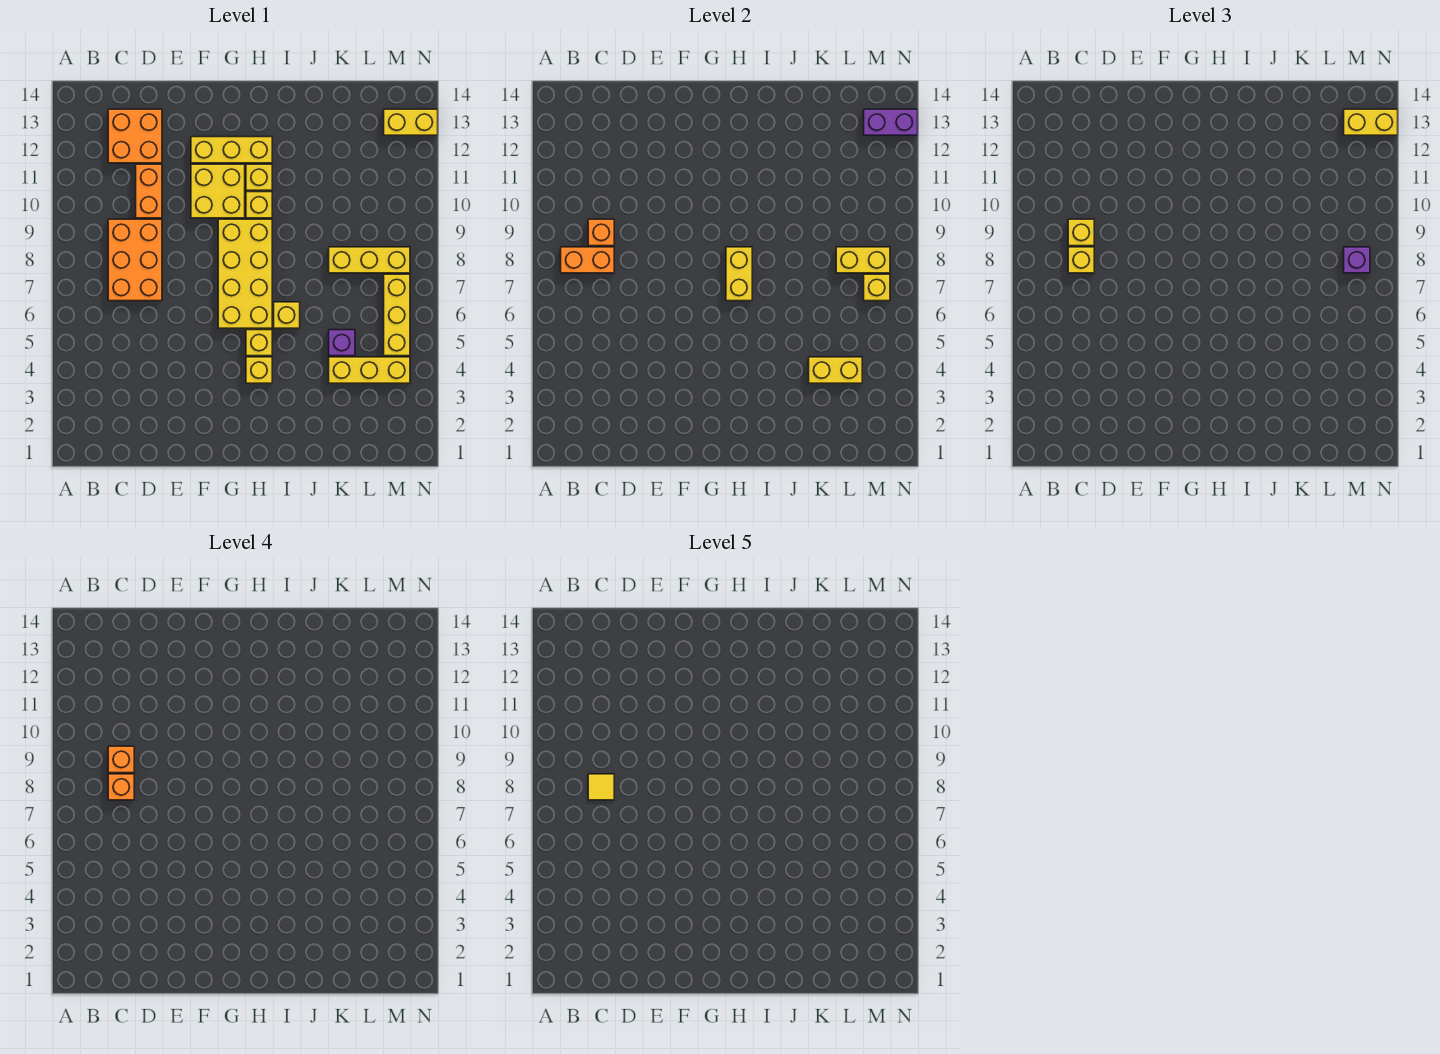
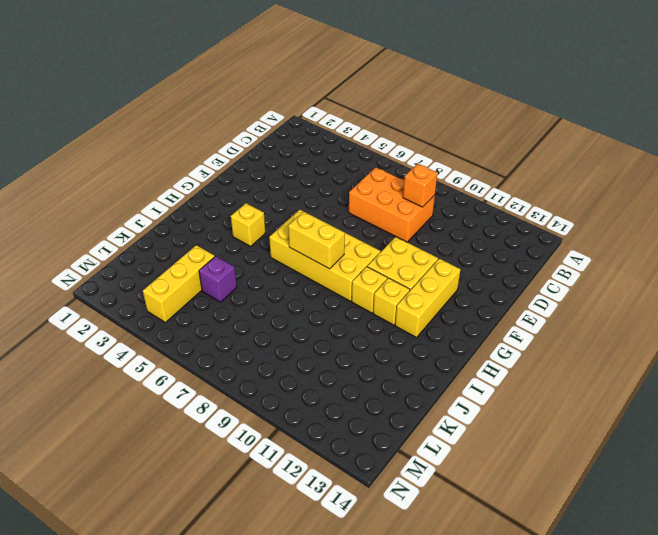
none -> orange 2x2 brick [108,109,162,163]
none -> orange 1x2 brick [136,164,162,218]
none -> yellow 1x1 brick [246,330,272,356]
none -> yellow 1x1 brick [274,302,300,328]

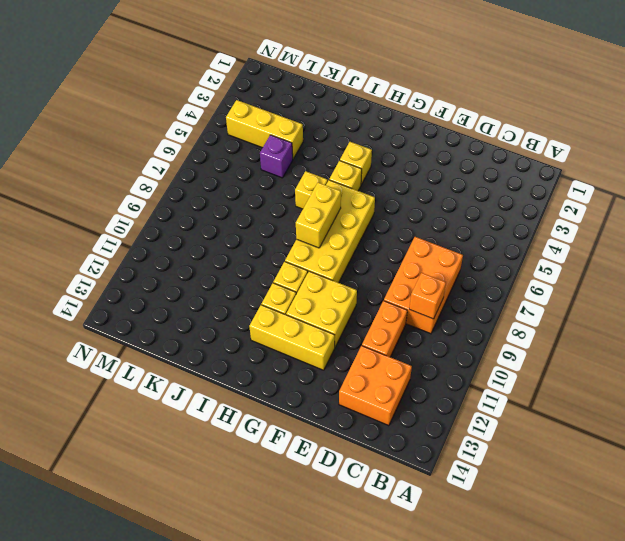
none -> yellow 1x3 brick [329,247,410,273]
none -> yellow 1x3 brick [384,274,410,356]
none -> yellow 1x2 brick [384,109,438,135]
none -> orange 1x2 brick [561,247,614,273]

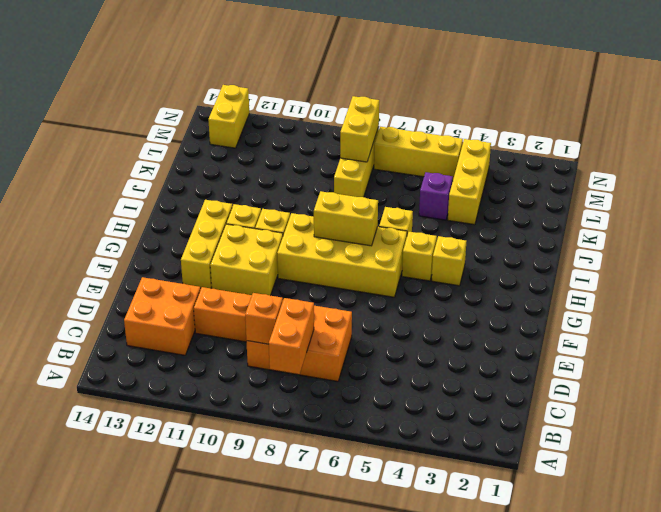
none -> yellow 1x2 brick [809,357,862,383]
none -> yellow 1x1 brick [864,274,890,301]
none -> purple 1x2 brick [864,109,918,135]
none -> yellow 1x1 brick [1068,247,1094,273]

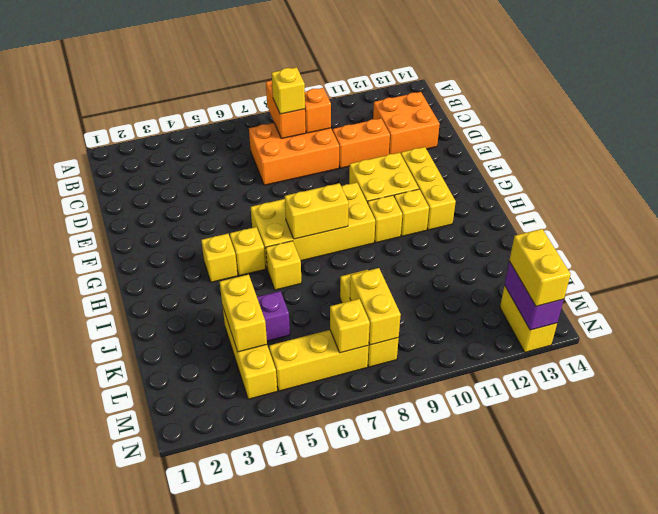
none -> yellow 1x1 brick [1068,219,1094,246]
none -> purple 1x1 brick [1344,247,1370,273]
none -> orange 1x1 brick [108,774,134,800]
none -> orange 1x1 brick [108,746,134,773]

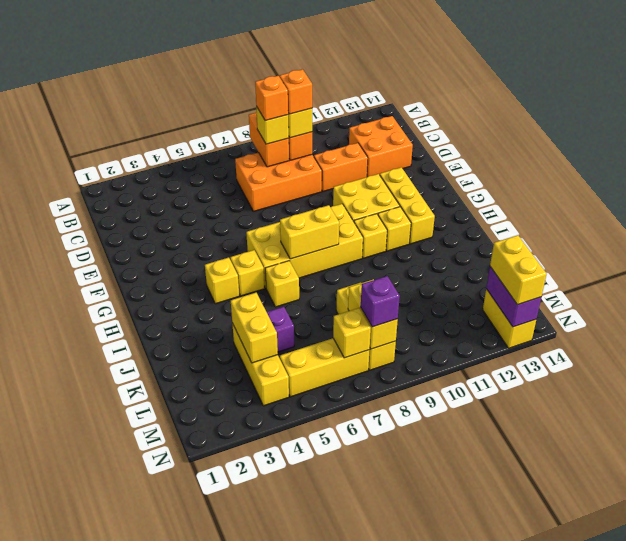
none -> yellow 1x1 tile [588,774,614,800]

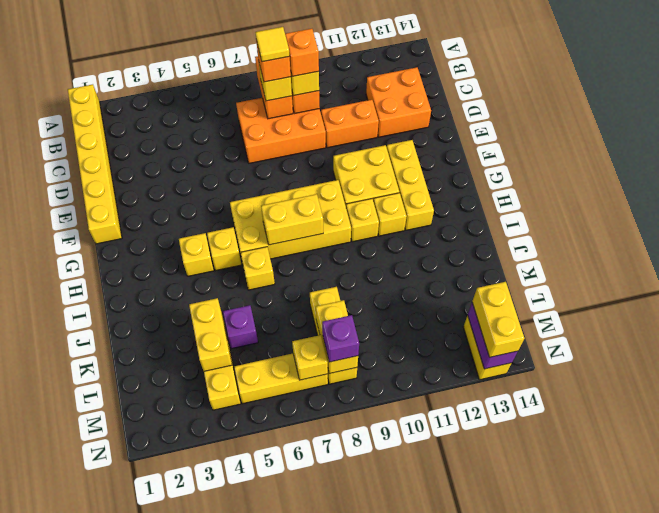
yellow 1x6 brick [68,84,122,244] -> none

